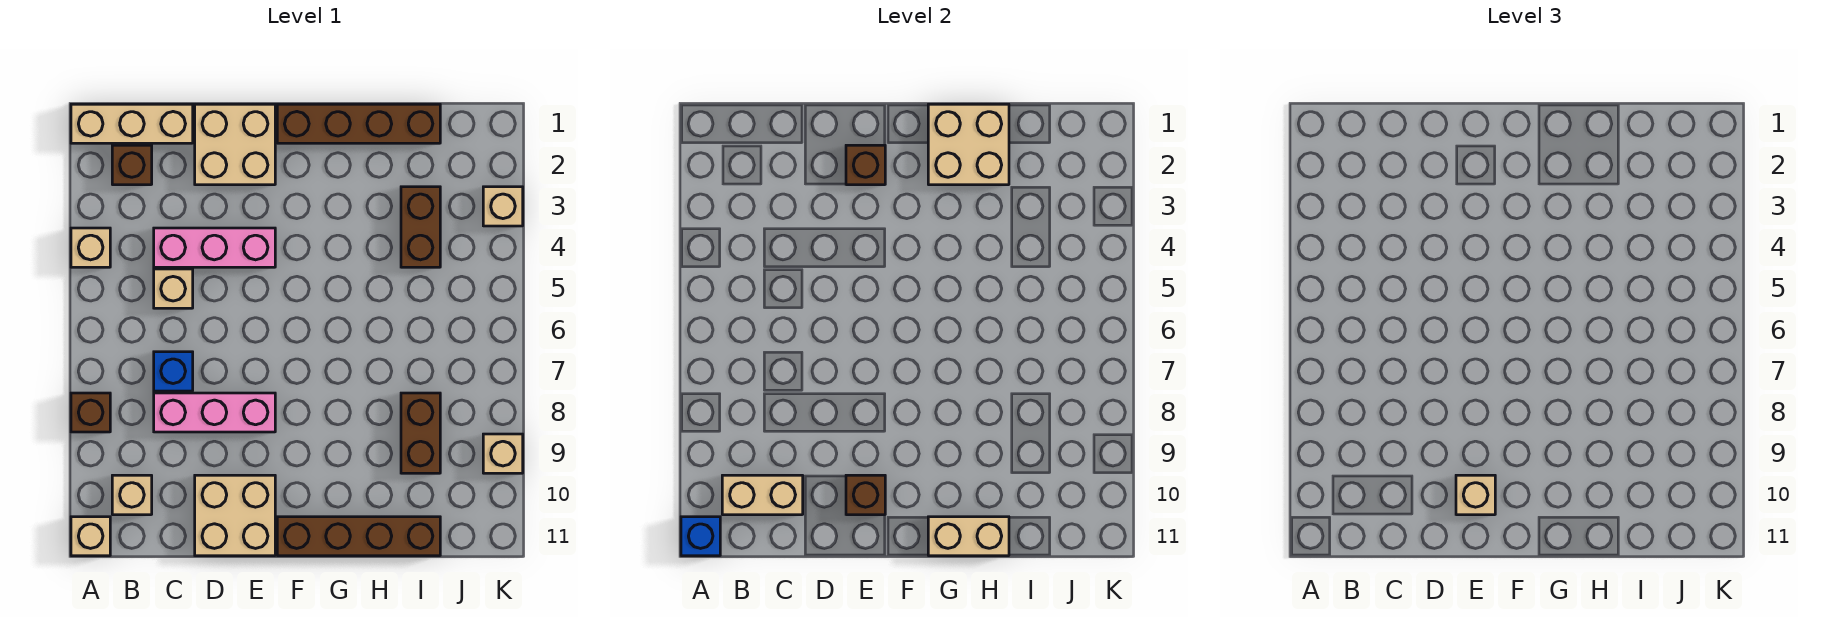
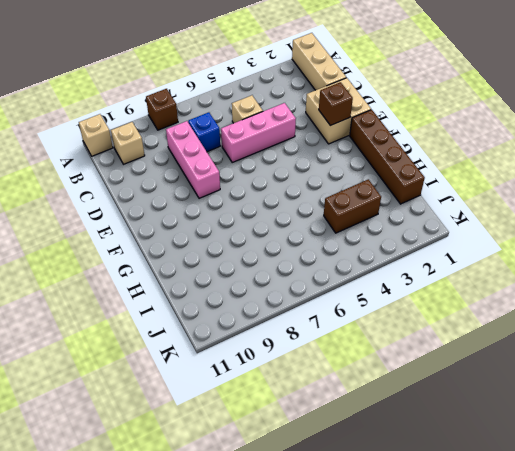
pink 1x3 brick [221,103,296,162] -> pink 1x3 brick turned to [154,228,275,267]
none -> tan 1x1 brick [71,228,110,267]
none -> brown 1x1 brick [112,145,152,185]
none -> tan 2x2 brick [195,475,275,556]

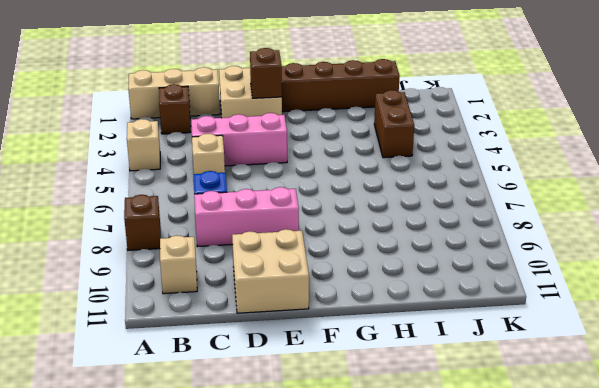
none -> tan 1x1 brick [71,517,110,556]
none -> brown 1x4 brick [277,517,440,556]
none -> brown 1x2 brick [401,393,440,473]

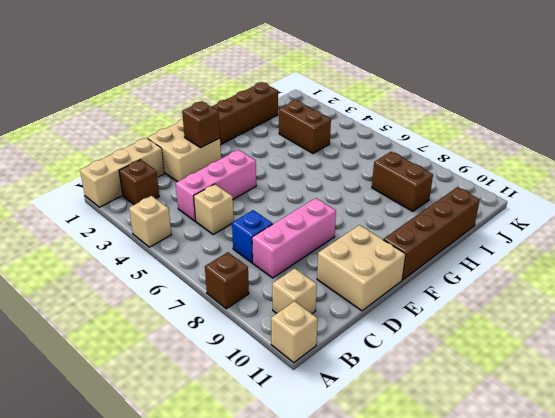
none -> tan 1x1 brick [483,187,523,226]
none -> tan 1x1 brick [483,434,523,473]
none -> blue 1x1 brick [681,517,720,556]

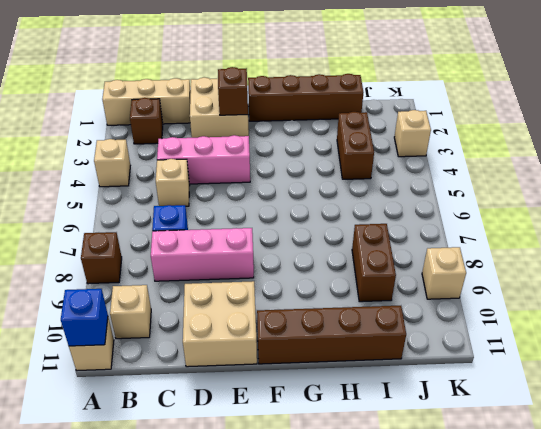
none -> tan 1x2 brick [722,475,803,515]
none -> brown 1x1 brick [846,475,885,515]
none -> tan 2x2 brick [928,104,1009,185]

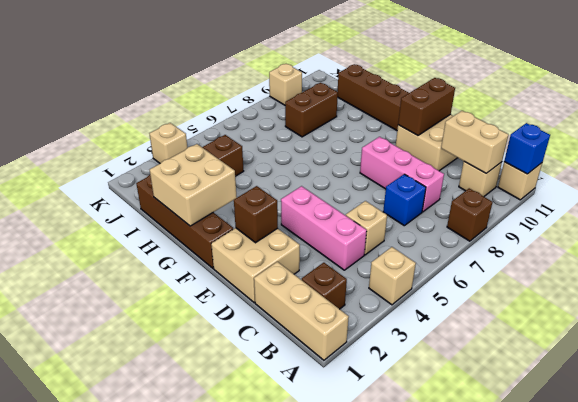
brown 1x2 brick [398,78,455,135] -> brown 1x1 brick [846,475,885,515]
none -> tan 1x2 brick [928,517,1009,556]
none -> tan 1x1 brick [1456,475,1495,515]

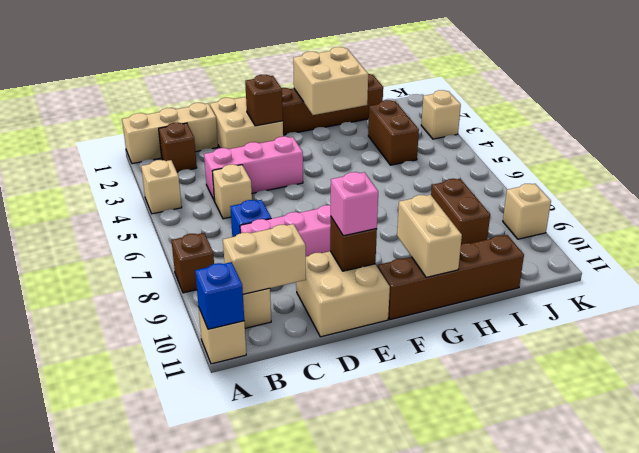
pink 1x1 brick [331,172,378,236] -> tan 1x1 brick [1456,475,1495,515]
tan 1x2 brick [397,195,462,278] -> tan 1x2 brick turned to [928,517,1009,556]

